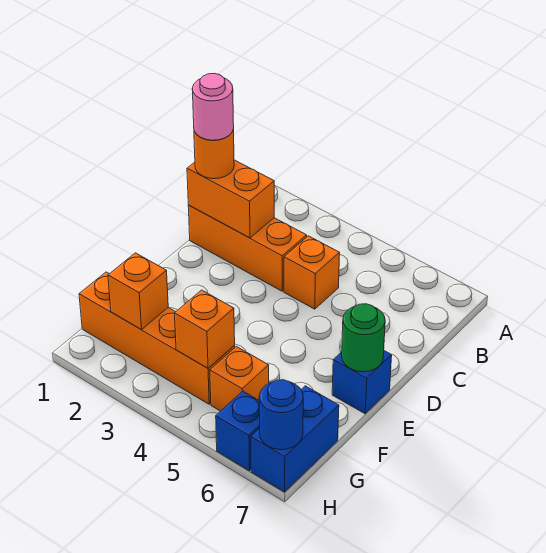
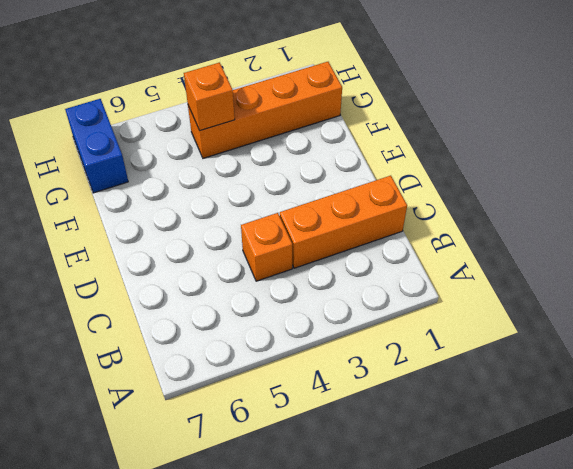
none -> blue 1x1 brick [332,351,392,414]
none -> orange 1x1 brick [210,346,269,411]
none -> blue 1x1 brick [216,391,260,471]

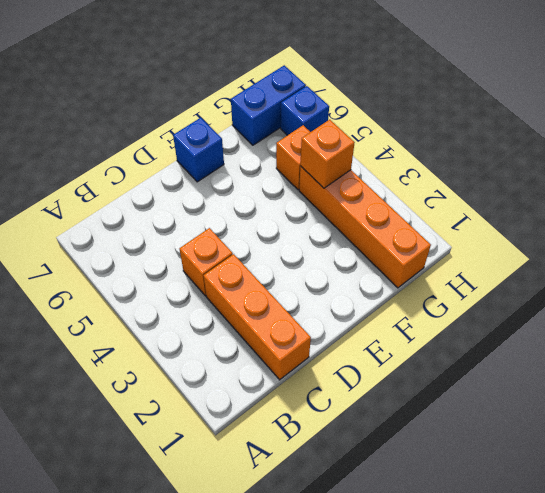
none -> orange 1x2 brick [187,160,274,238]
none -> green 1x1 round brick [342,304,385,372]
none -> orange 1x1 brick [108,253,168,330]

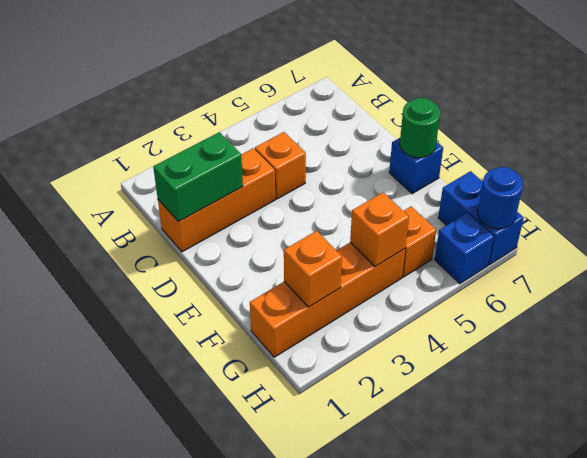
green 1x2 brick [153,132,243,222] -> orange 1x2 brick [187,160,274,238]
none -> orange 1x1 round brick [194,129,234,179]
none -> pink 1x1 round brick [192,73,234,140]

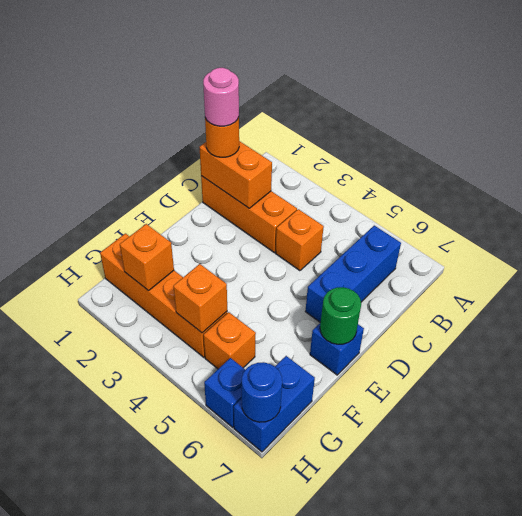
blue 1x3 brick [305,226,401,323] -> none

